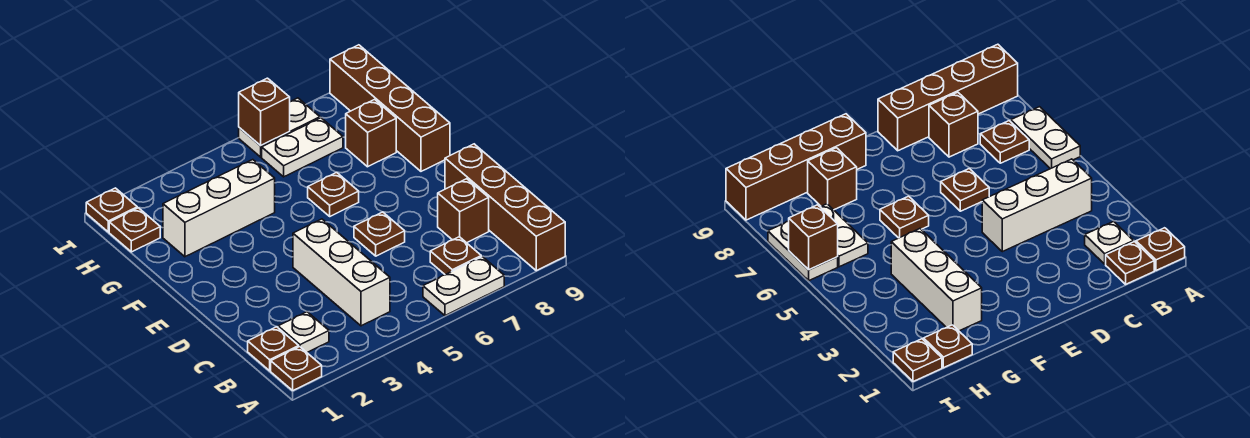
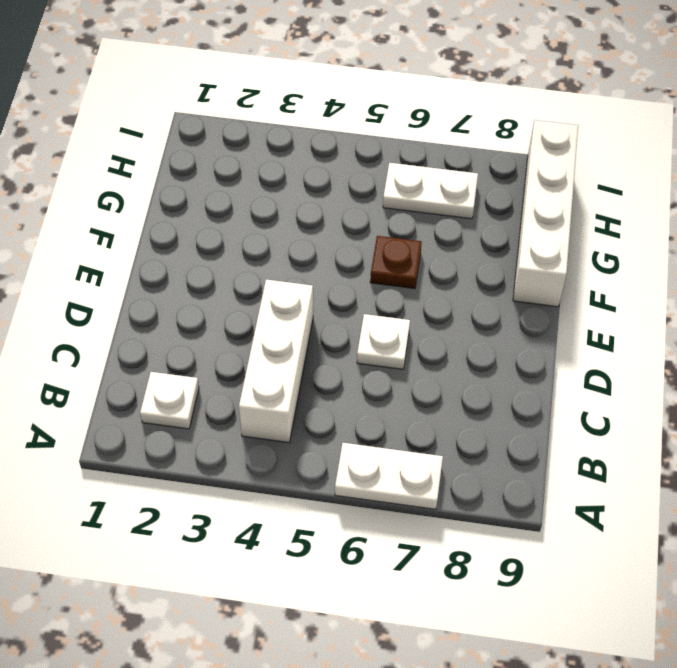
white 1x1 plate [357,314,410,369] -> brown 1x1 plate [354,212,405,256]
white 1x4 brick [513,120,578,307] -> brown 1x4 brick [330,45,450,171]
none -> brown 1x1 plate [271,347,322,390]
none -> brown 1x4 brick [445,144,565,271]
none -> brown 1x1 plate [248,327,299,371]

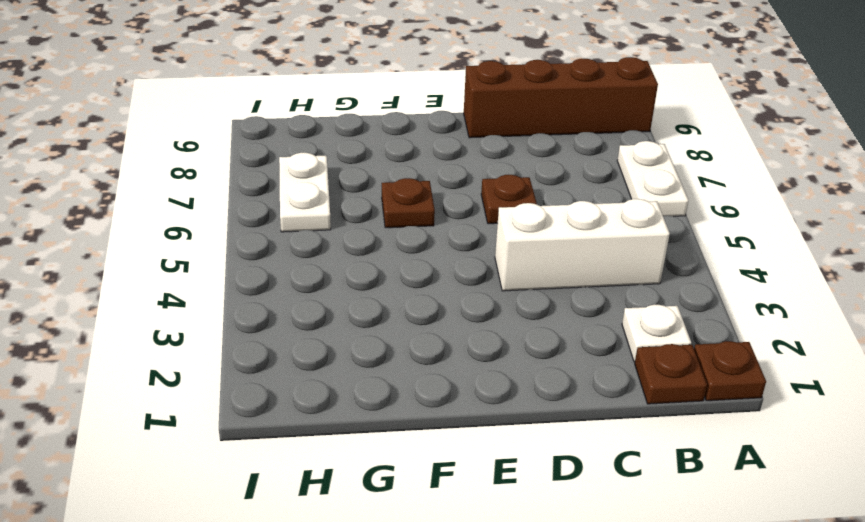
none -> brown 1x1 plate [430,237,481,275]
none -> brown 1x1 brick [438,179,489,243]
none -> brown 1x4 brick [330,45,450,171]

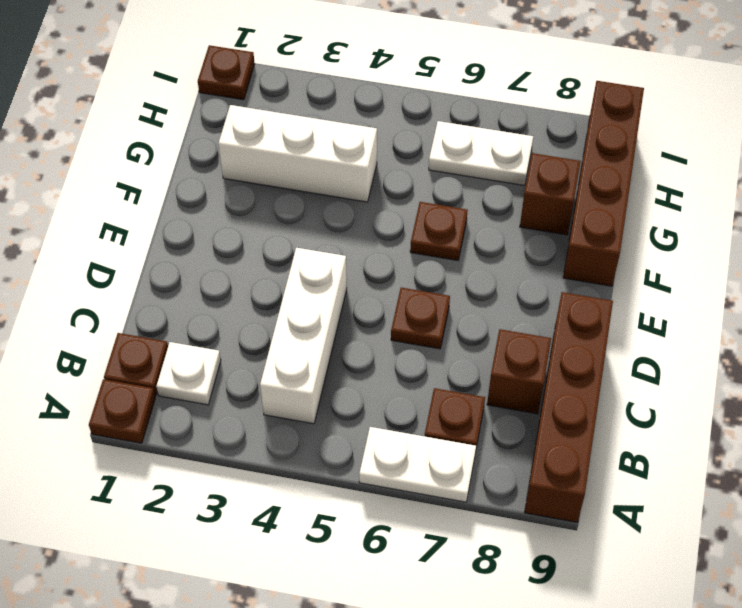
none -> brown 1x1 plate [109,208,160,252]
none -> white 1x2 plate [239,98,320,157]
none -> brown 1x1 brick [239,78,290,146]

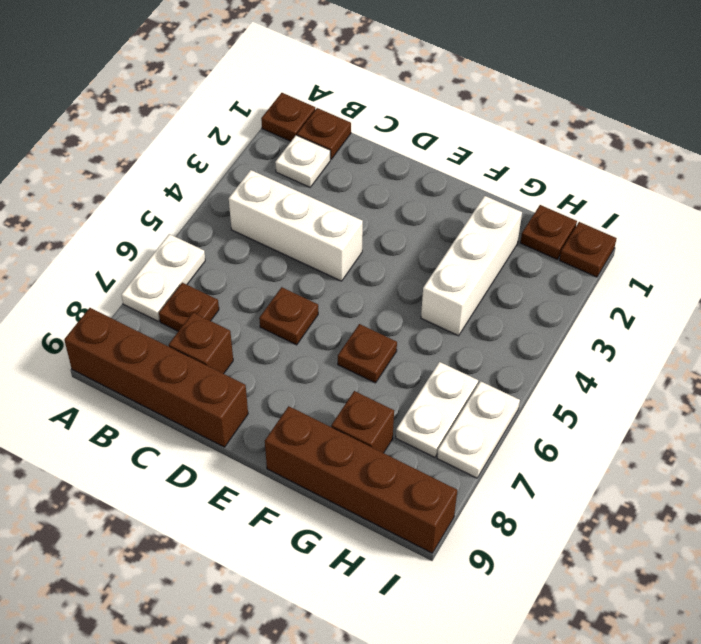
none -> brown 1x1 brick [239,78,290,146]

